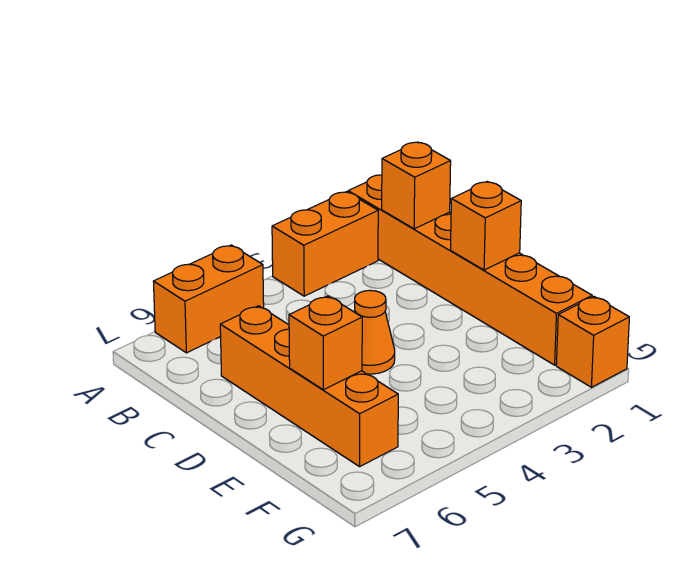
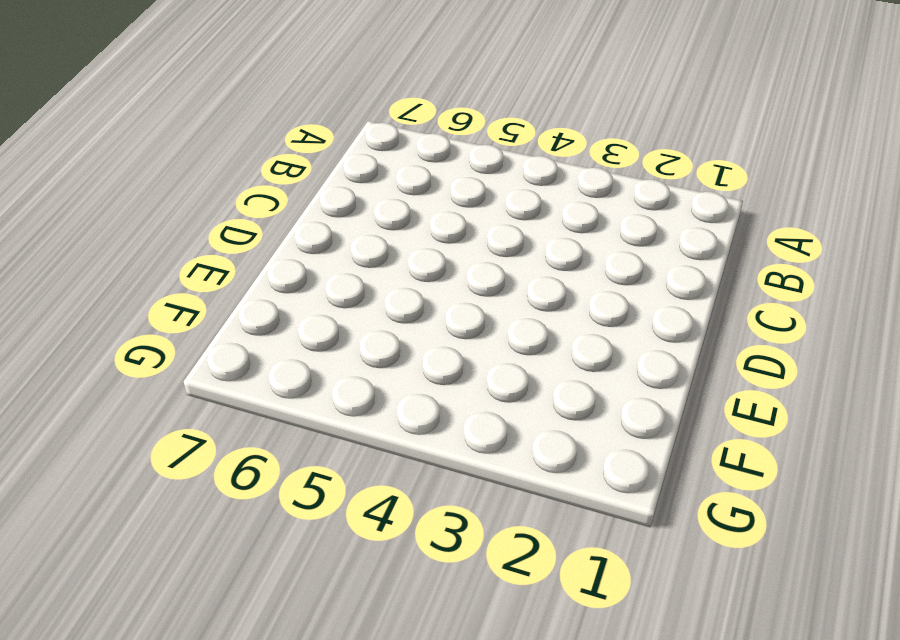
none -> orange 1x6 brick [348,175,592,365]
none -> orange 1x2 brick [272,192,378,296]

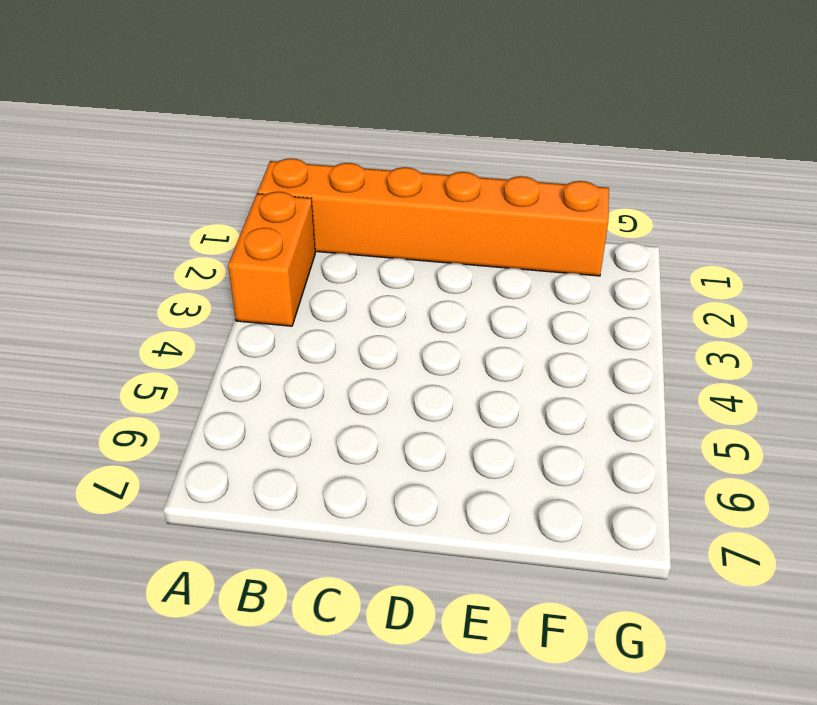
none -> orange 1x2 brick [153,245,264,353]
none -> orange 1x4 brick [220,306,398,467]

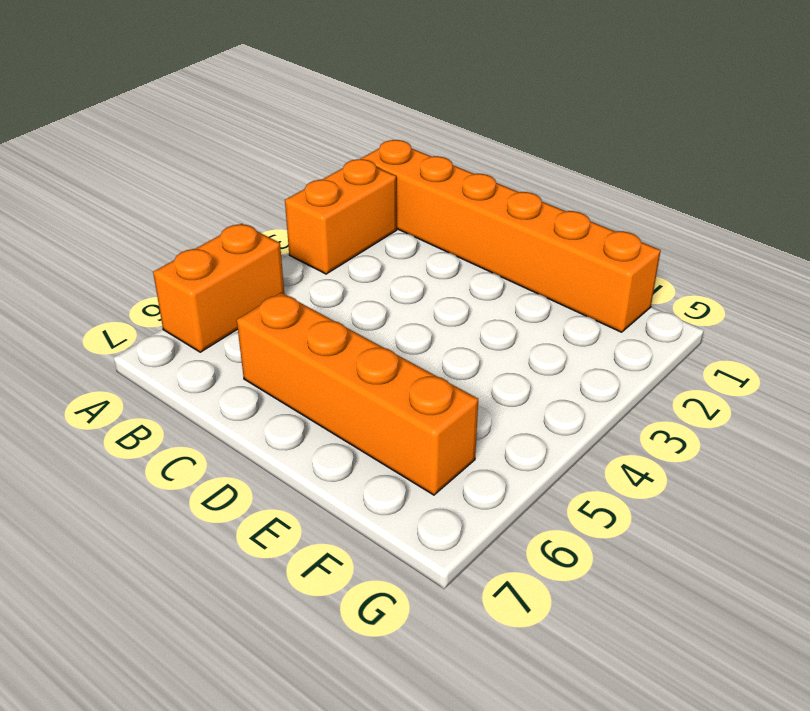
none -> orange 1x1 cone [355,290,395,374]
none -> orange 1x1 brick [556,297,629,387]

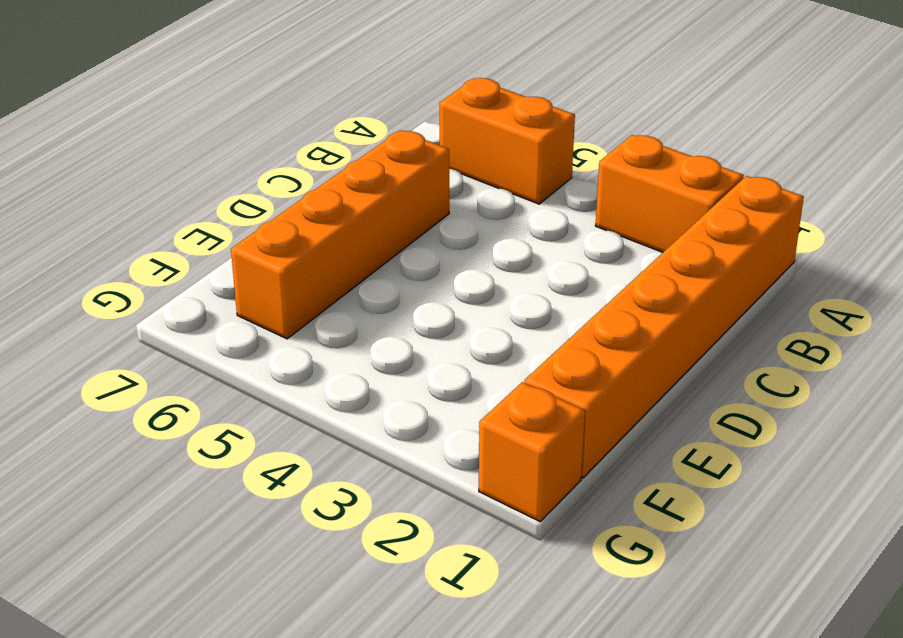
none -> orange 1x1 cone [355,290,395,374]
none -> orange 1x1 brick [382,142,451,229]

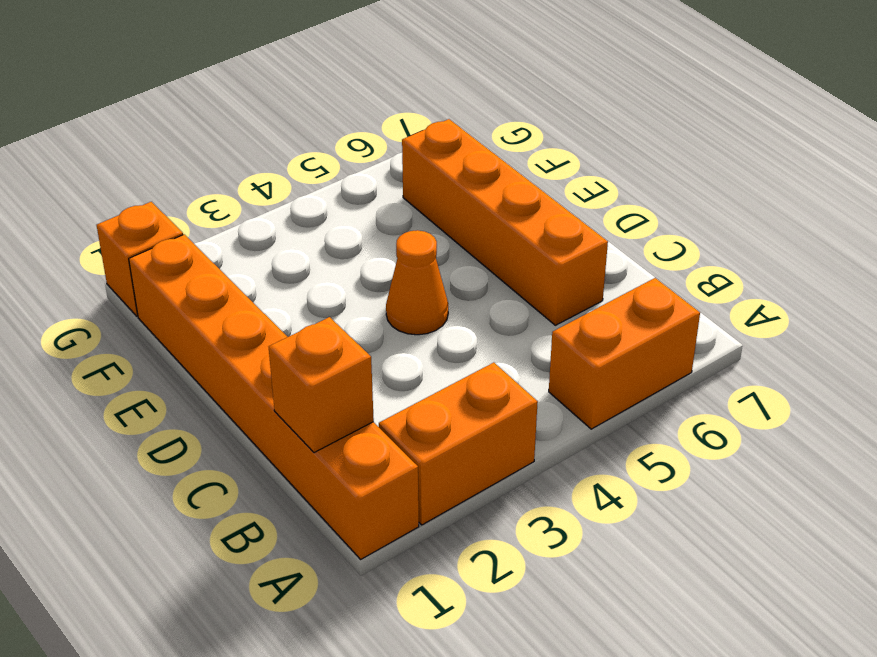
none -> orange 1x1 brick [451,181,521,270]
none -> orange 1x1 brick [289,296,362,390]

